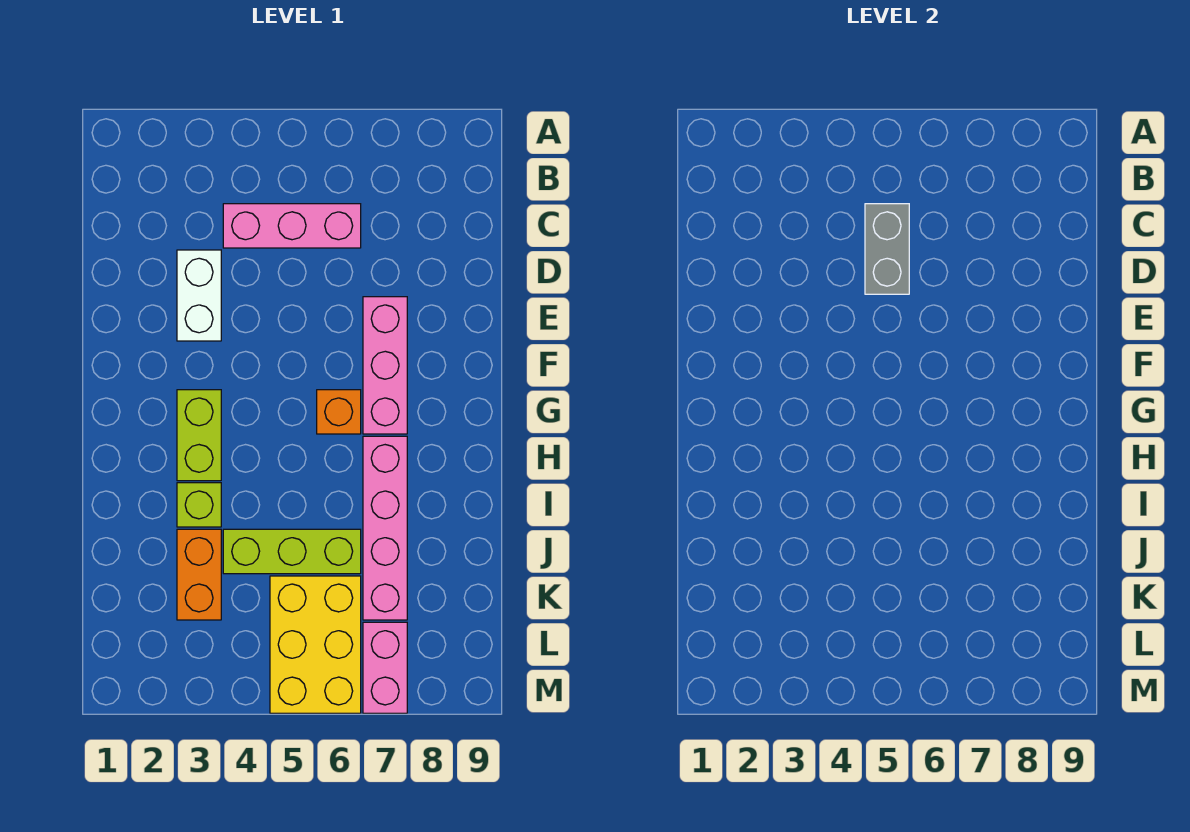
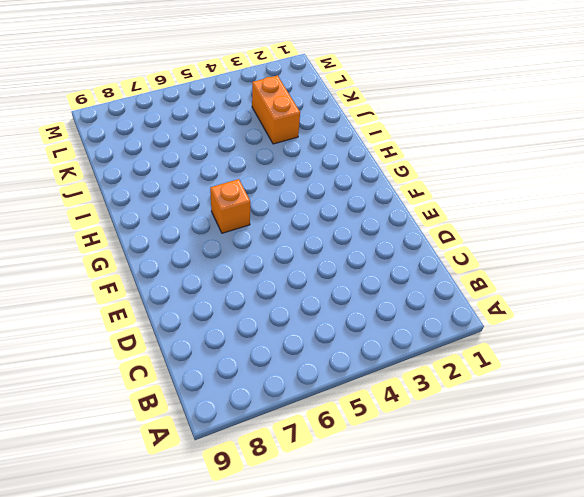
none -> pink 1x3 brick [223,204,361,248]
none -> white 1x2 brick [177,250,221,341]
none -> pink 1x3 brick [363,297,407,434]

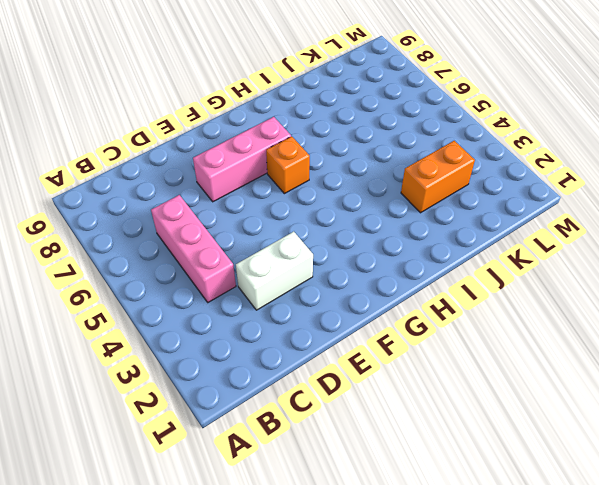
none -> lime 1x2 brick [177,390,221,481]
none -> pink 1x4 brick [363,436,407,620]
none -> lime 1x1 brick [177,483,221,527]

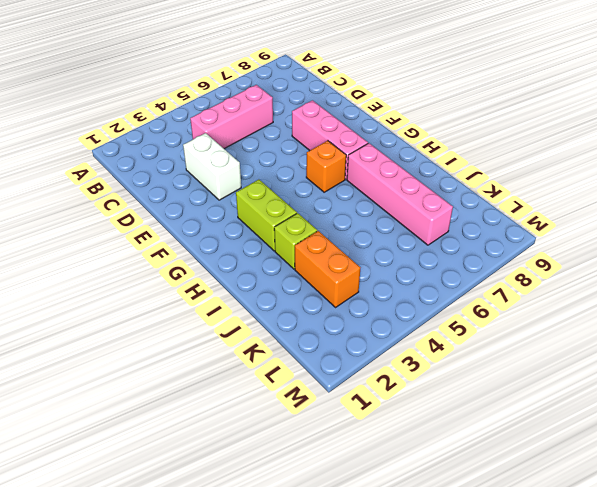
none -> lime 1x3 brick [223,529,361,574]
none -> yellow 2x3 brick [270,576,361,713]
none -> pink 1x2 brick [363,622,407,713]

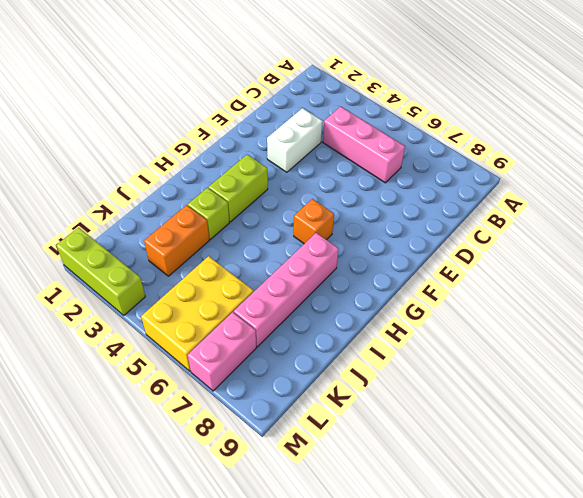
lime 1x3 brick [56,227,145,315] -> lime 1x3 brick moved to [223,529,361,574]
none -> pink 1x3 brick [363,297,407,434]
none -> grey 1x2 brick [865,204,909,294]

